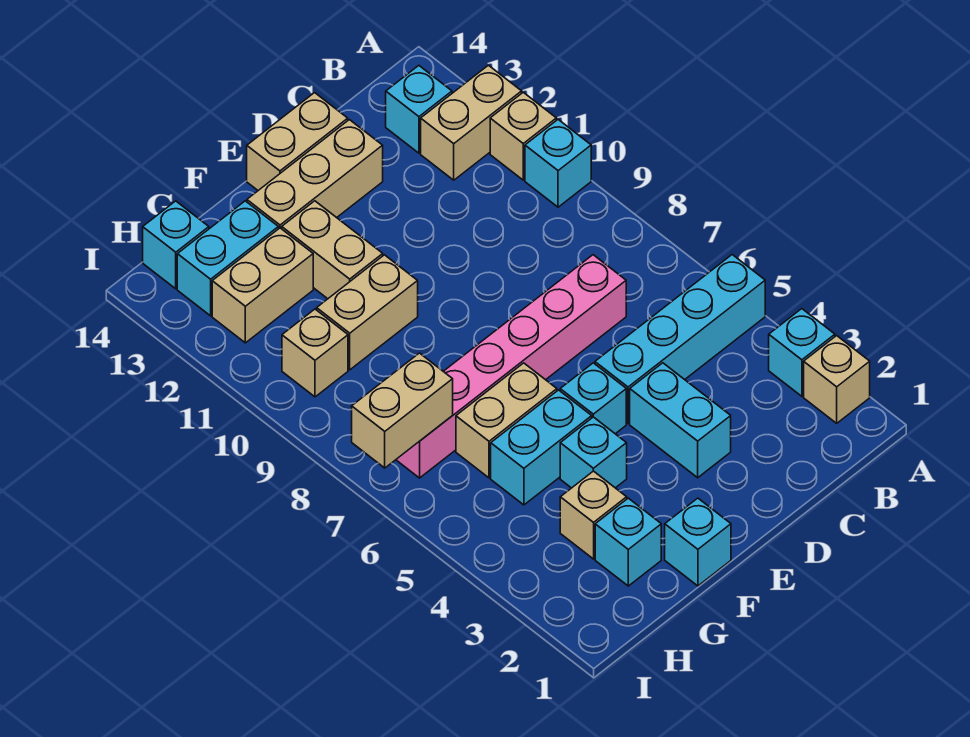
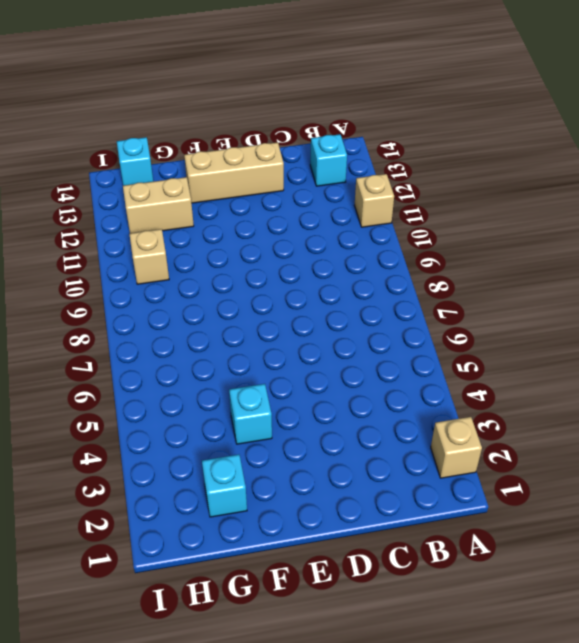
none -> cyan 1x1 brick [769,309,835,396]
none -> cyan 1x4 brick [595,255,765,424]
none -> cyan 1x1 brick [525,120,591,207]

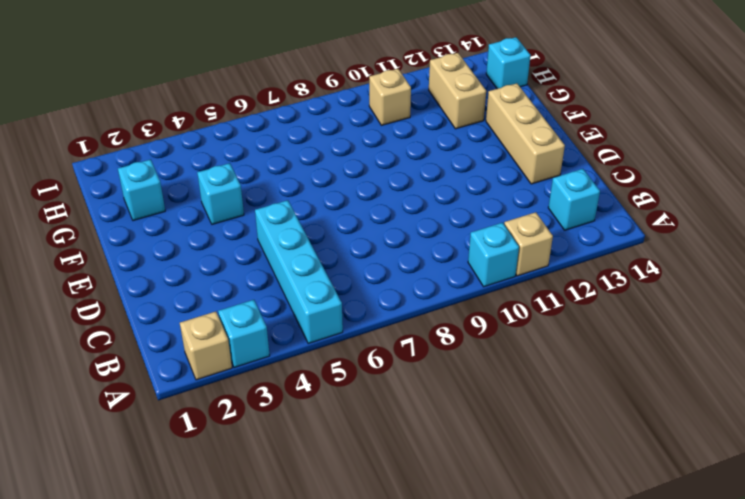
none -> tan 1x2 brick [421,65,522,180]
none -> pink 1x6 brick [396,255,626,478]
none -> cyan 1x2 brick [630,363,731,478]

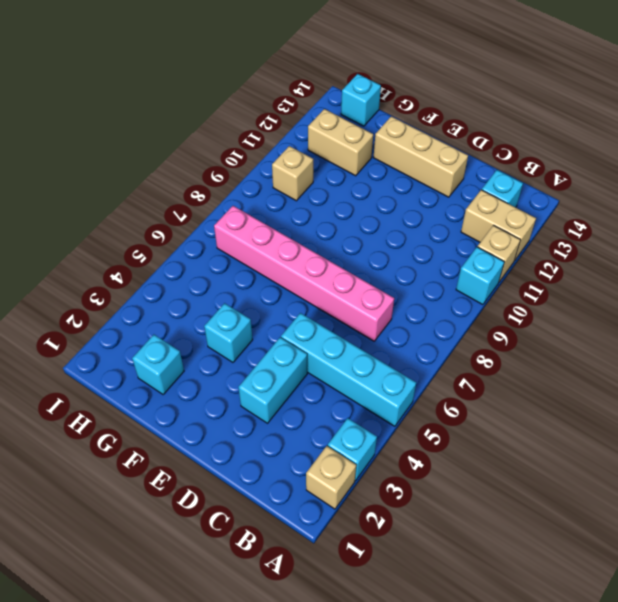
none -> tan 1x2 brick [247,93,348,190]
none -> cyan 1x1 brick [560,363,626,434]
none -> cyan 1x1 brick [665,498,731,586]

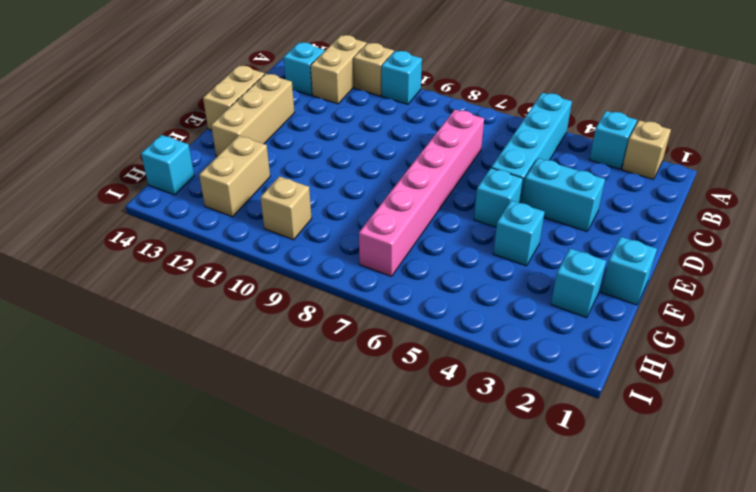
none -> cyan 1x2 brick [491,390,592,505]
none -> tan 1x2 brick [456,363,557,478]
none -> tan 1x2 brick [317,255,418,370]

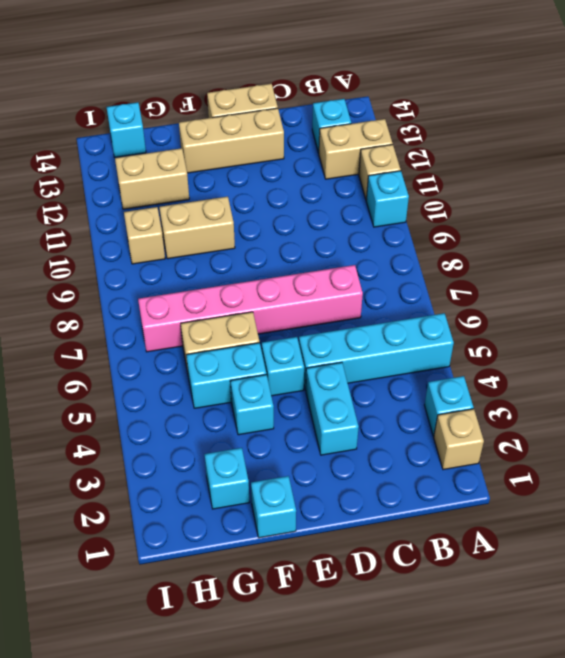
none -> tan 1x2 brick [282,201,383,299]
none -> tan 1x1 brick [560,471,627,559]
none -> cyan 1x2 brick [177,201,278,316]

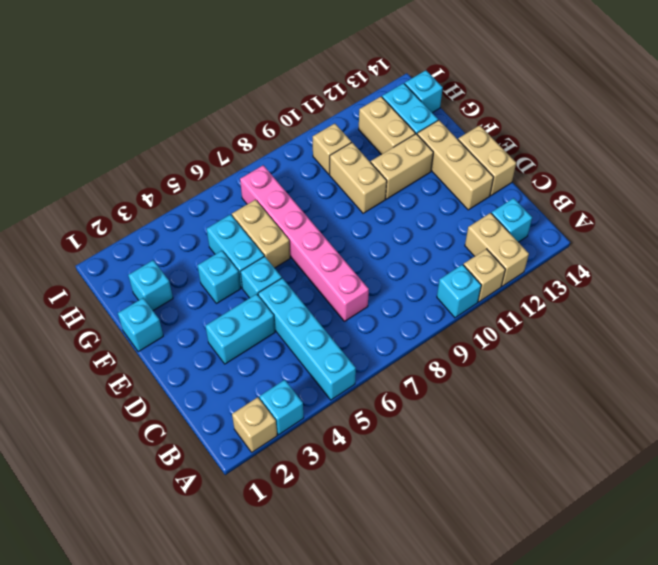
none -> tan 1x1 brick [560,471,627,559]
none -> tan 1x2 brick [352,353,453,468]

